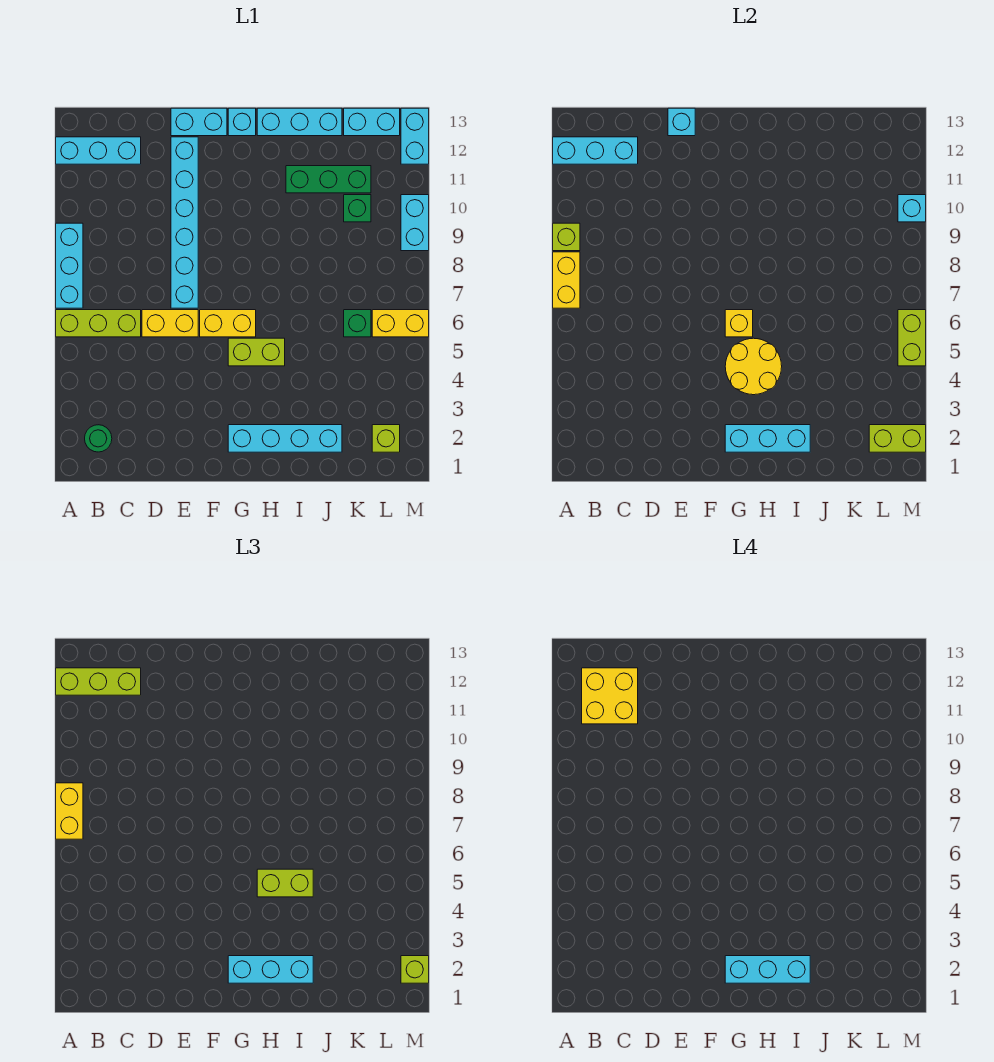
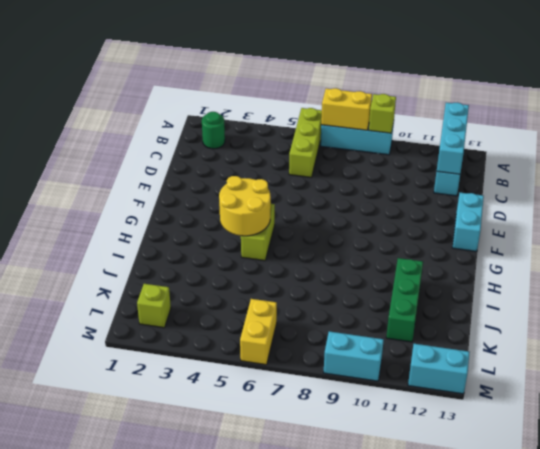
none -> yellow 1x2 brick [142,310,198,337]
none -> cyan 1x6 brick [171,137,198,308]
none -> yellow 1x2 brick [200,310,256,337]
none -> cyan 1x4 brick [228,425,342,452]

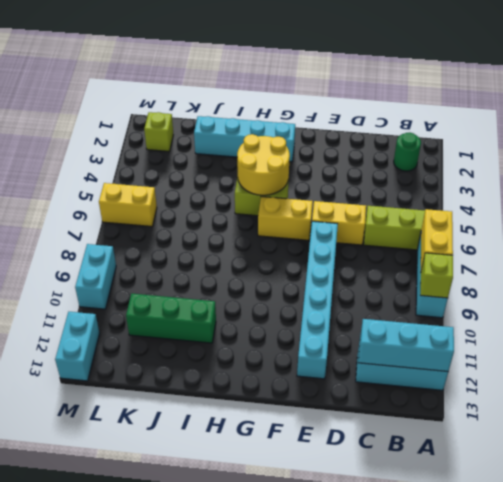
none -> cyan 1x2 brick [171,108,227,136]
none -> cyan 1x1 brick [228,108,256,136]
none -> cyan 1x3 brick [257,108,342,136]
none -> green 1x1 brick [344,310,371,337]

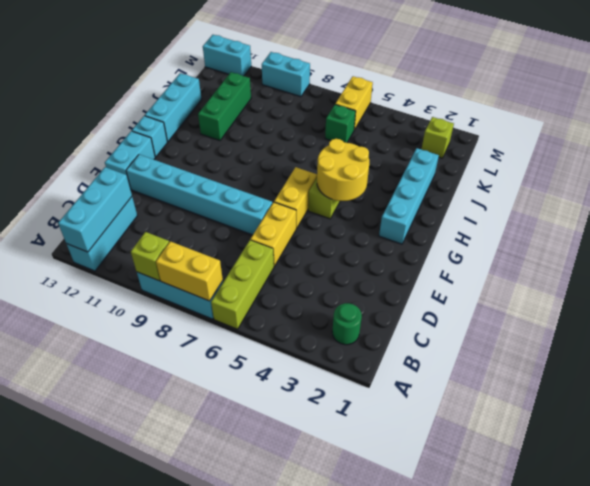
none -> green 1x1 brick [344,195,371,222]
none -> cyan 1x2 brick [344,108,400,136]
none -> cyan 1x1 brick [668,108,695,136]
none -> cyan 1x3 brick [725,425,810,452]

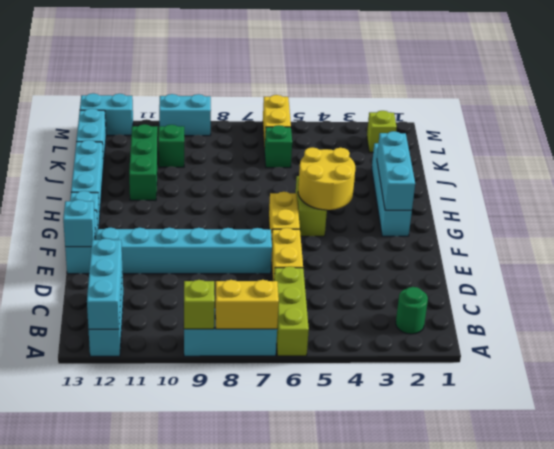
none -> yellow 1x1 brick [725,310,753,337]
none -> lime 1x2 brick [869,425,926,452]
none -> lime 1x2 brick [898,310,926,366]
none -> cyan 1x1 brick [898,195,926,222]

